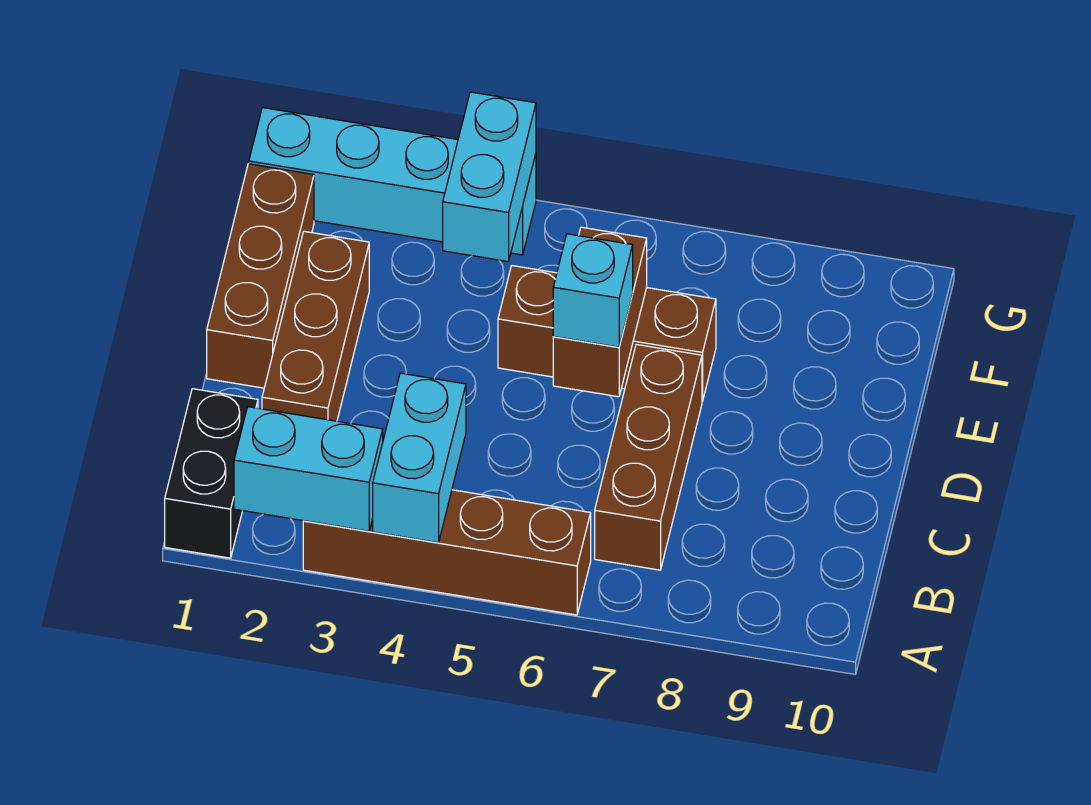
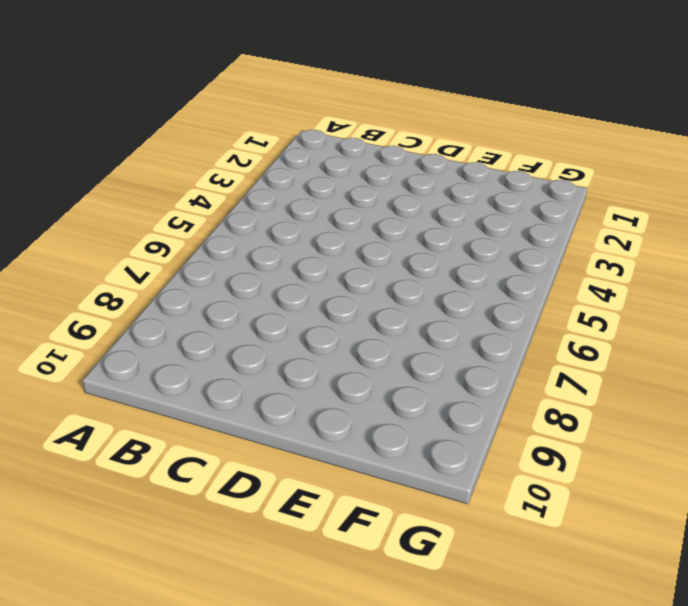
none -> black 1x2 brick [165,389,258,558]
none -> brown 1x4 brick [303,490,591,615]
none -> brown 1x3 brick [595,344,702,570]

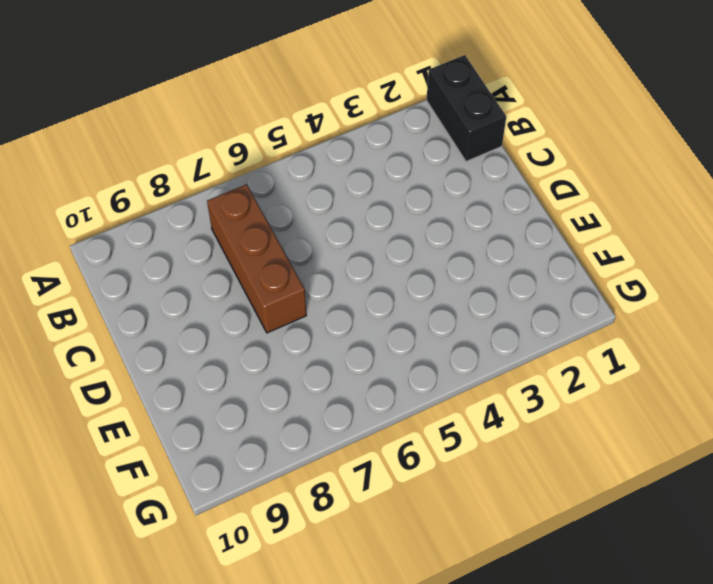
none -> brown 1x4 brick [303,490,591,615]
none -> brown 1x3 brick [262,231,369,421]
none -> brown 1x3 brick [207,164,314,388]

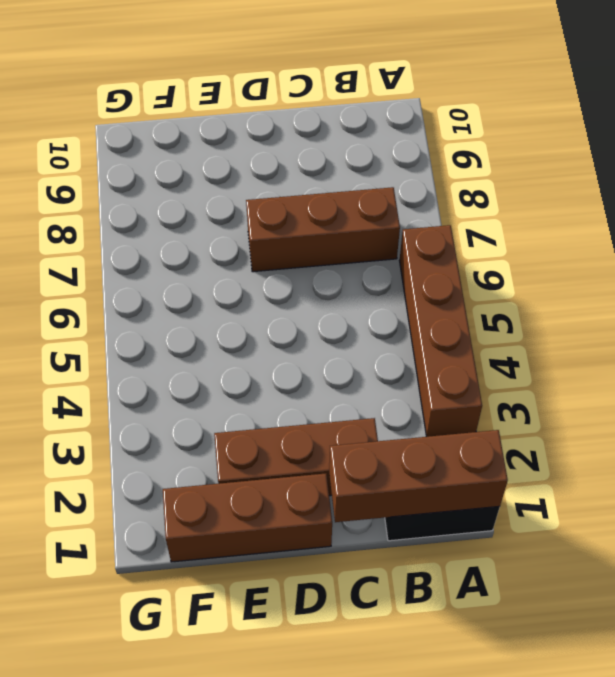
brown 1x3 brick [329,430,508,522] -> brown 1x3 brick turned to [498,266,716,401]
none -> cyan 1x4 brick [249,108,536,255]
none -> cyan 1x2 brick [234,407,383,531]
none -> cyan 1x2 brick [373,373,466,543]

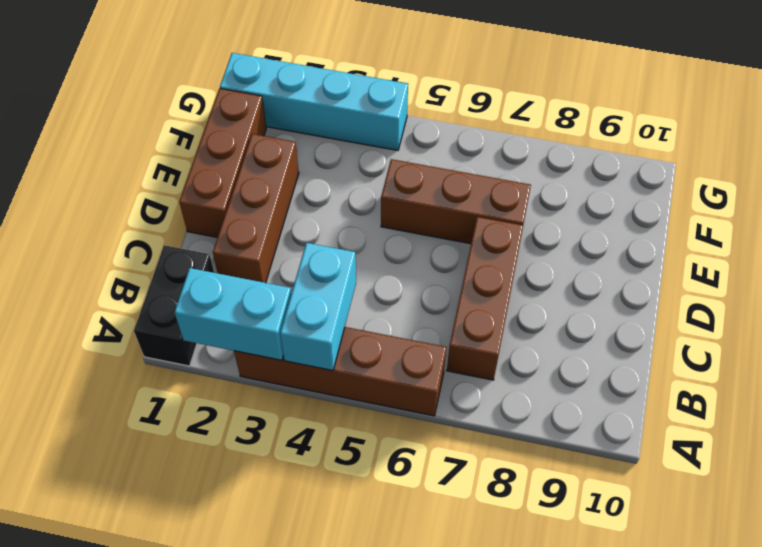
none -> brown 1x2 brick [553,227,647,397]
none -> cyan 1x2 brick [443,92,536,261]
none -> cyan 1x1 brick [553,234,633,347]

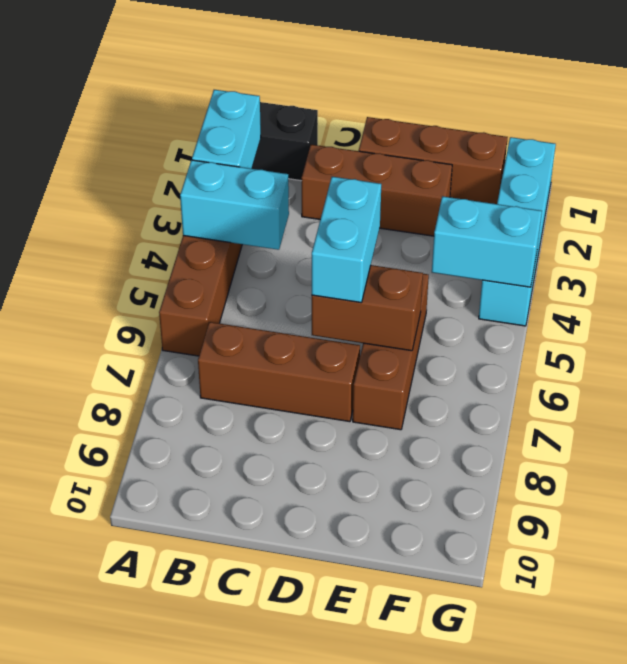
cyan 1x2 brick [312,177,381,302] -> cyan 1x1 brick [553,234,633,347]

